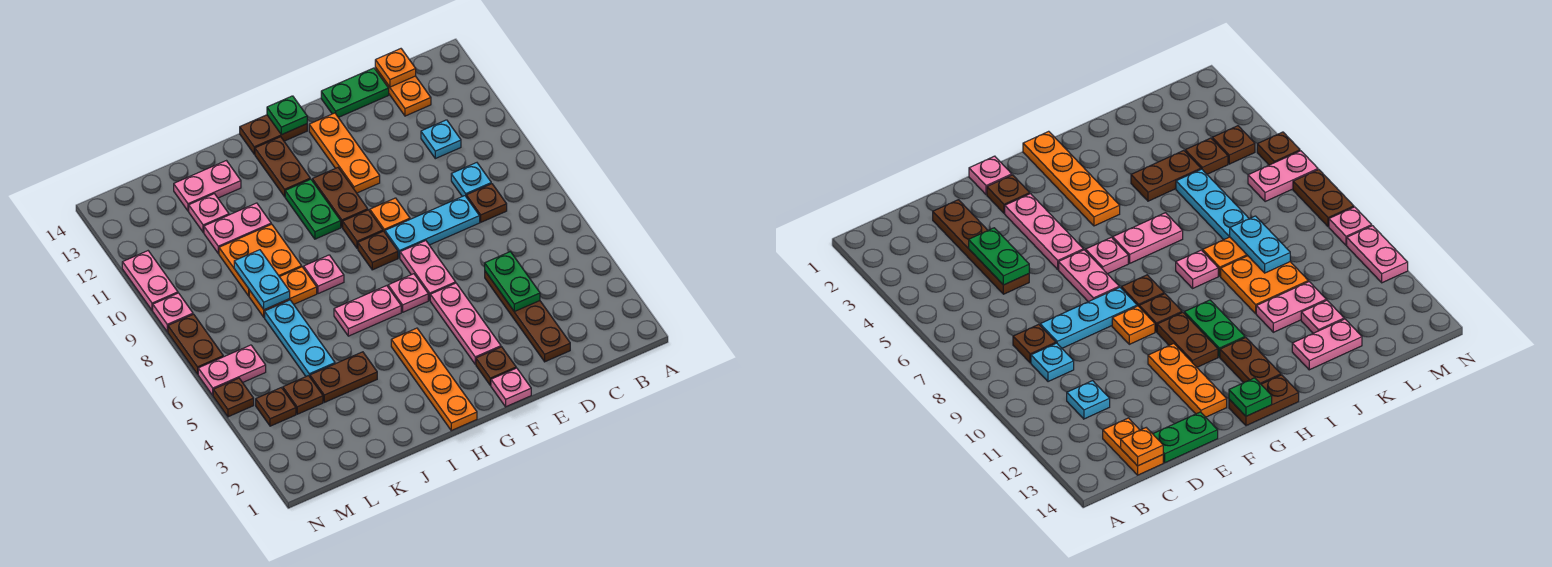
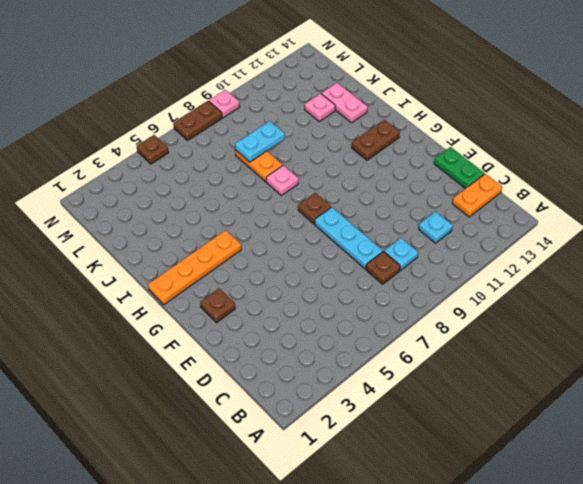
none -> brown 1x4 plate [485,271,570,362]
none -> pink 1x1 plate [491,368,531,407]
none -> pink 1x3 plate [430,283,501,364]
none -> pink 1x2 plate [400,241,456,300]

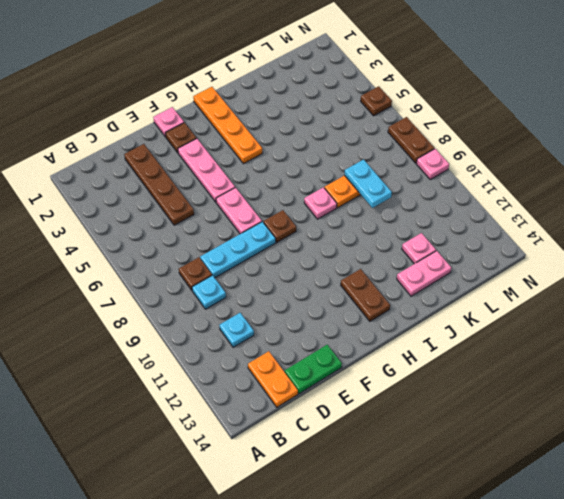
none -> orange 1x1 plate [370,198,410,232]
none -> orange 1x3 plate [309,113,380,193]
none -> pink 1x1 plate [388,274,428,312]
none -> brown 1x1 plate [343,210,383,249]

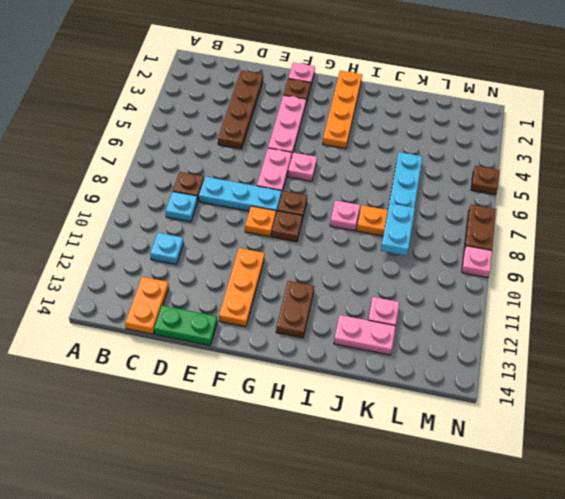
none -> brown 1x2 plate [312,168,368,227]
none -> brown 1x2 plate [240,115,307,154]
none -> pink 1x2 plate [334,286,401,336]
none -> green 1x2 plate [285,179,341,239]

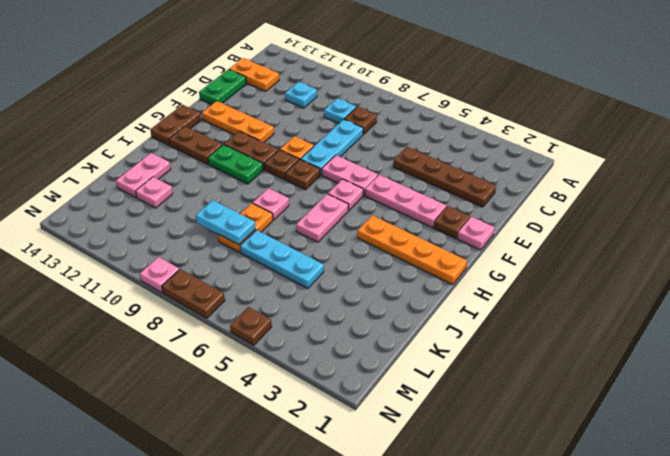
none -> brown 1x2 plate [310,352,377,402]
none -> orange 2x2 plate [219,224,302,296]
none -> pink 1x2 plate [204,203,271,254]
none -> brown 1x1 plate [283,376,323,414]

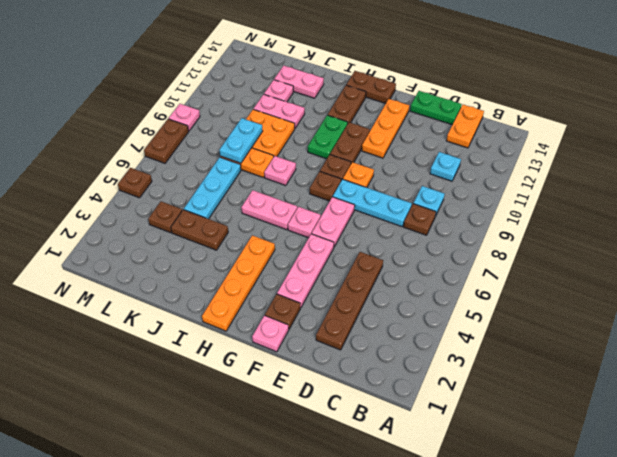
none -> brown 1x1 plate [256,388,296,426]
none -> pink 1x2 plate [198,345,266,395]
none -> pink 1x2 plate [122,251,178,311]
none -> orange 1x1 plate [375,49,416,87]

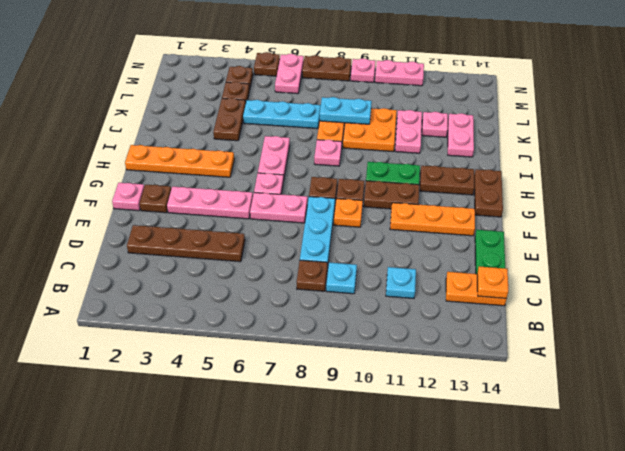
none -> green 1x2 plate [485,252,540,312]
none -> green 1x1 plate [267,96,307,135]

